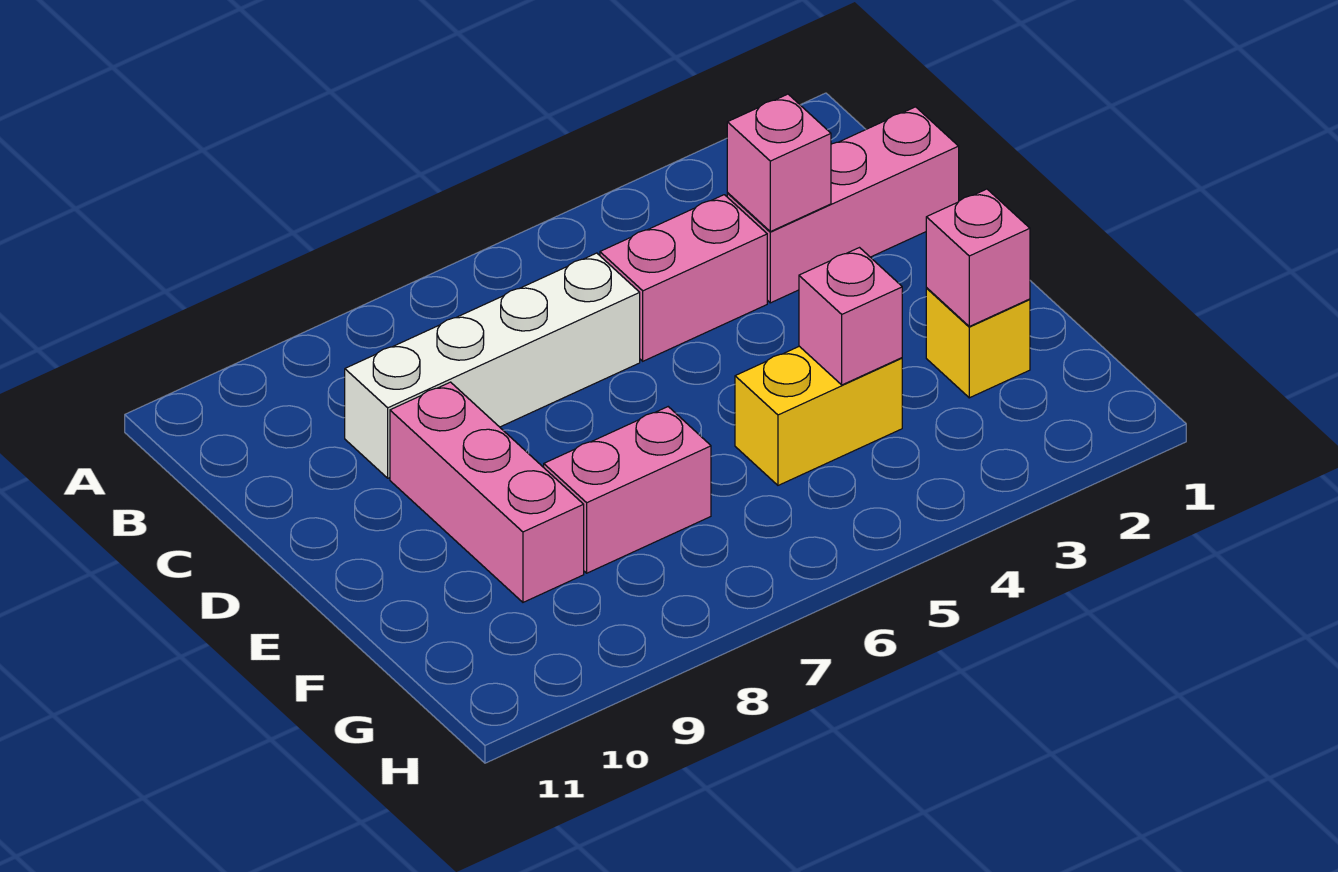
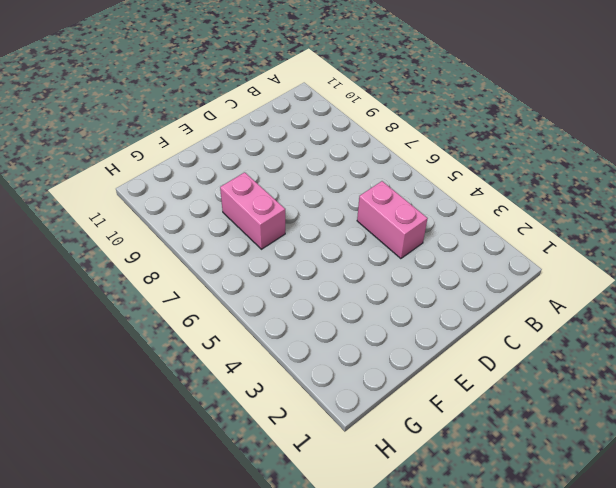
none -> pink 1x3 brick [727,107,959,303]
none -> white 1x4 brick [345,253,640,478]

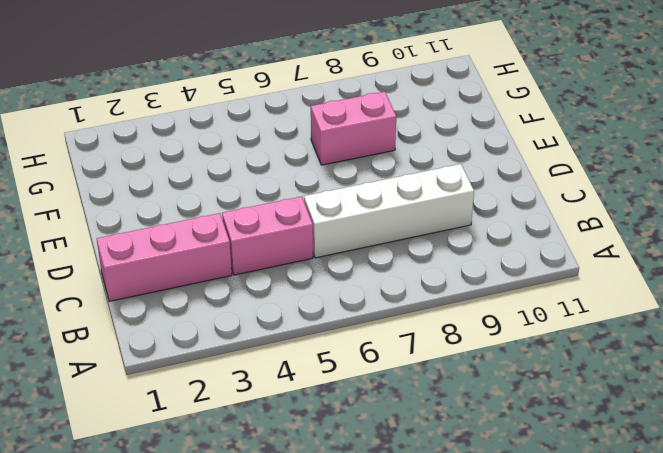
none -> pink 1x3 brick [390,382,584,602]
none -> yellow 1x1 brick [926,288,1030,398]

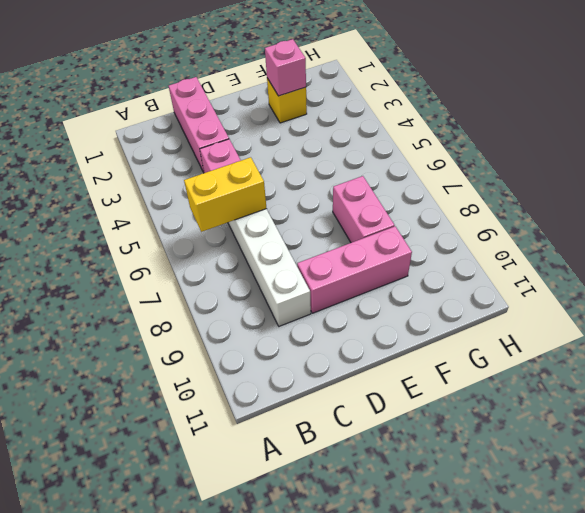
yellow 1x2 brick [184,157,266,232] -> yellow 1x2 brick turned to [735,346,902,485]
none -> pink 1x1 brick [727,94,831,232]
none -> pink 1x1 brick [799,248,902,385]

